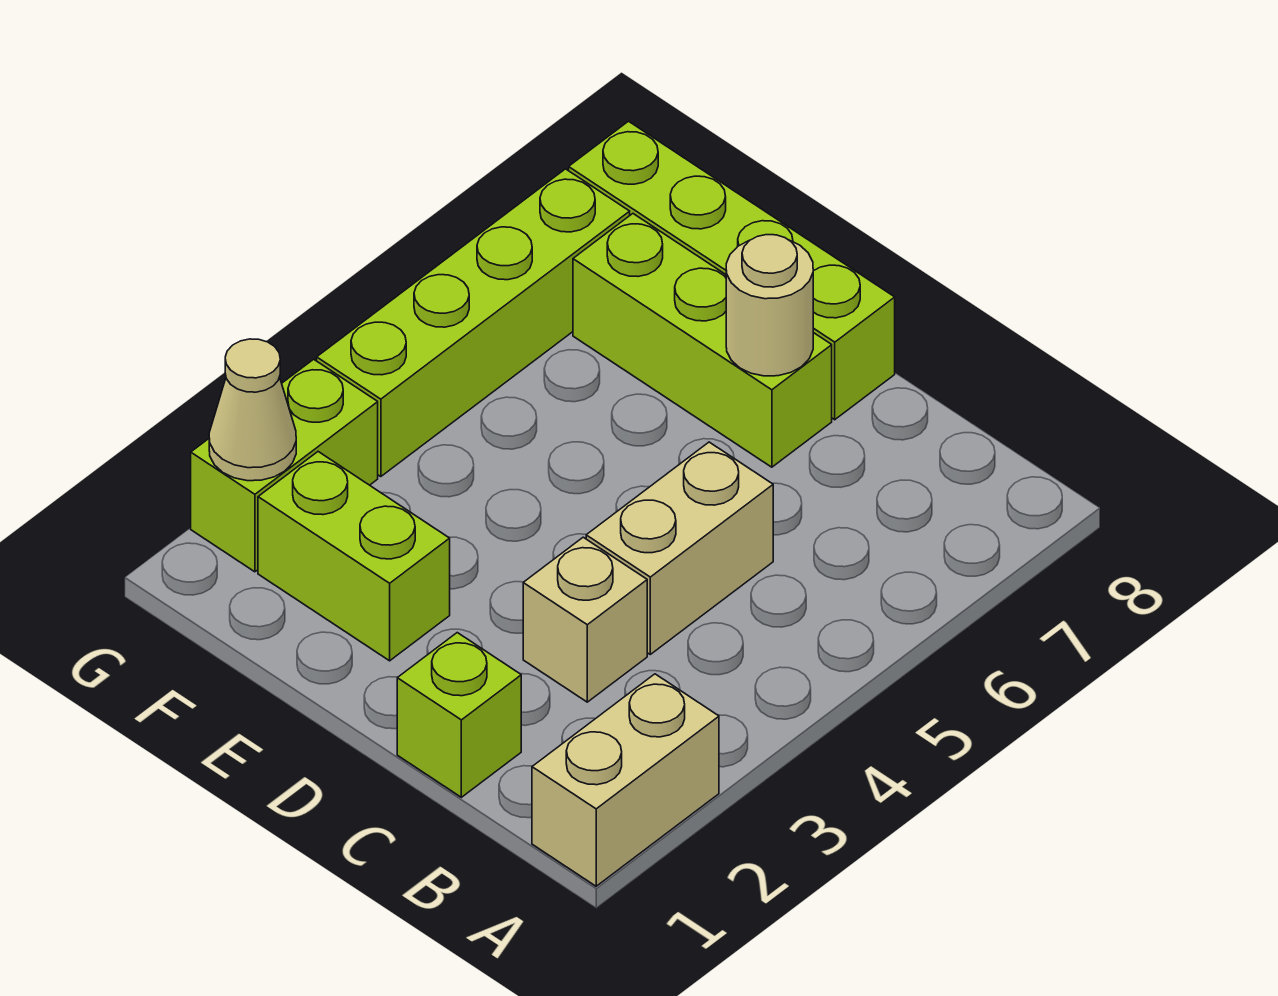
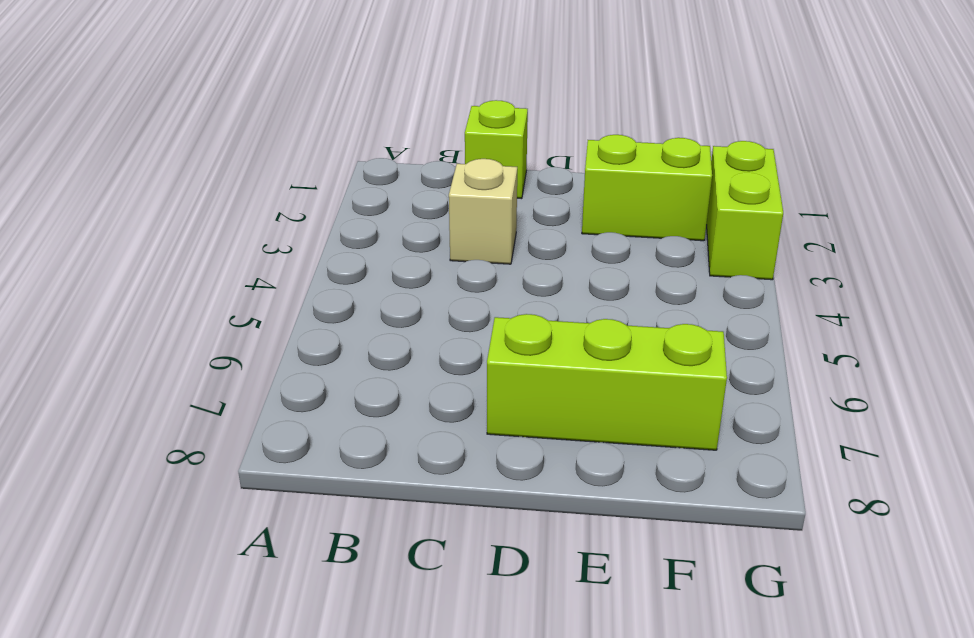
none -> tan 1x2 brick [532,674,719,886]
none -> tan 1x2 brick [586,442,773,654]

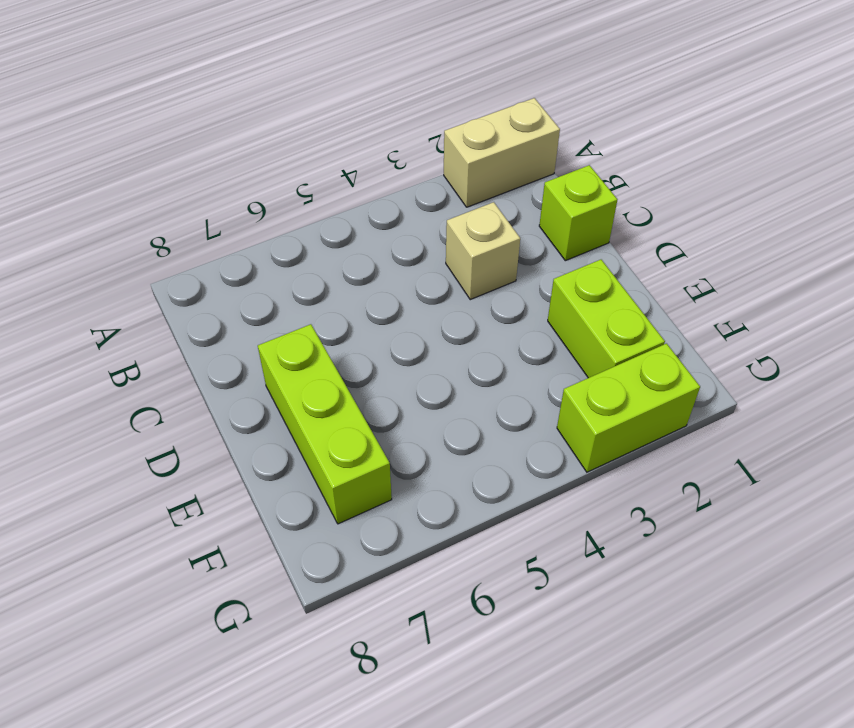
none -> tan 1x2 brick [586,442,773,654]
none -> lime 1x4 brick [569,121,895,420]

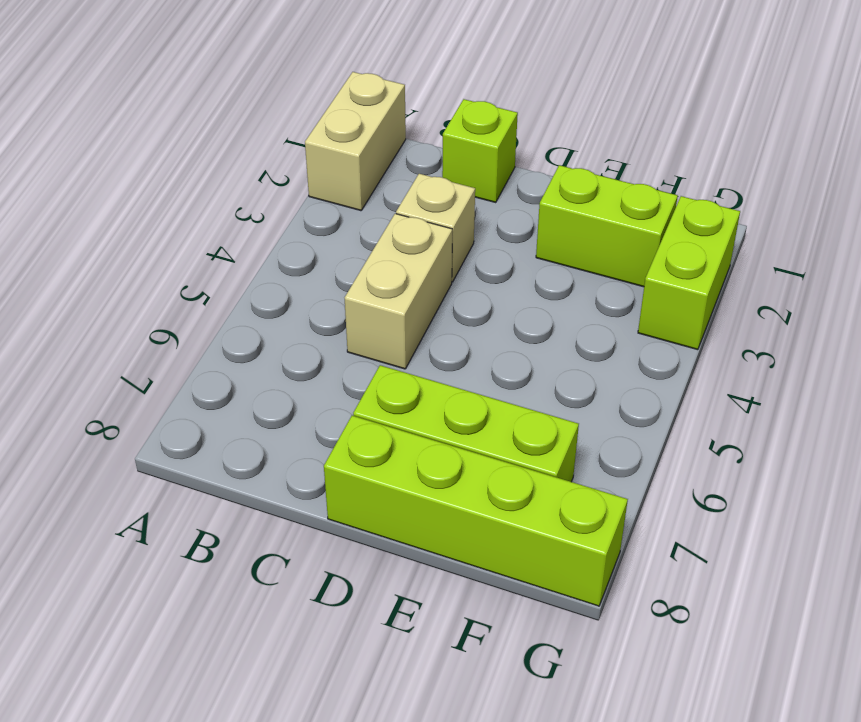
none -> lime 1x4 brick [317,169,630,477]
none -> tan 1x1 round brick [726,235,813,376]

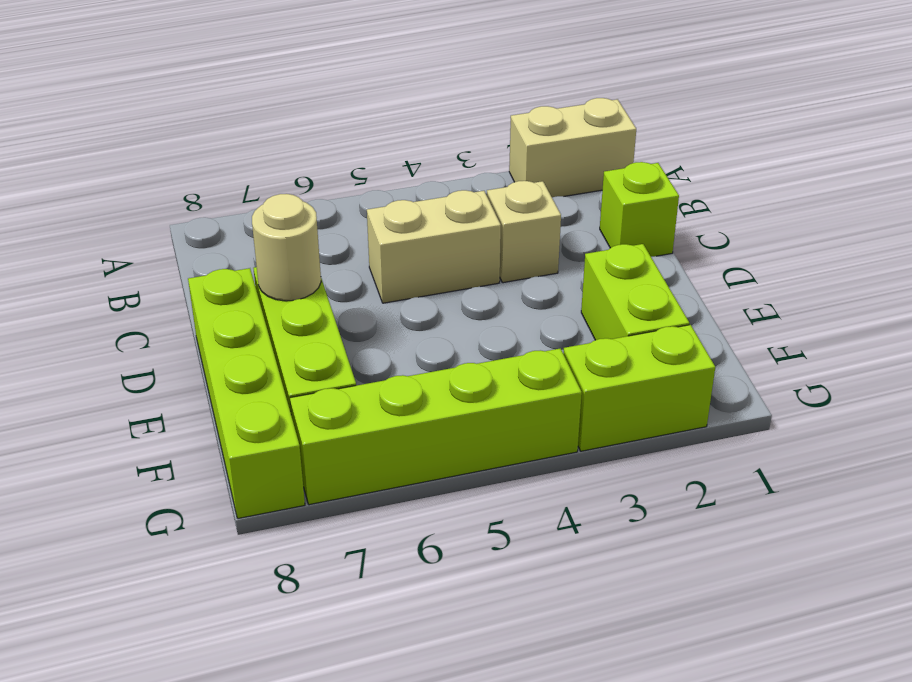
none -> tan 1x1 cone [209,339,296,481]

